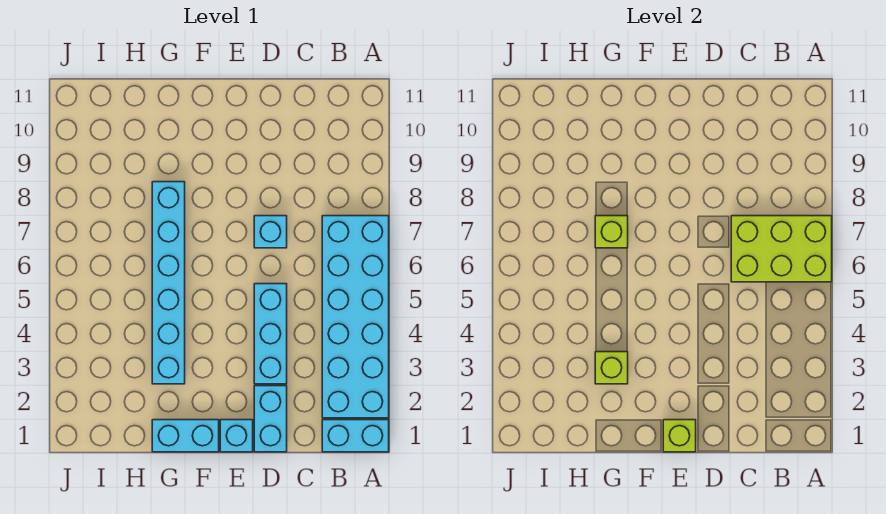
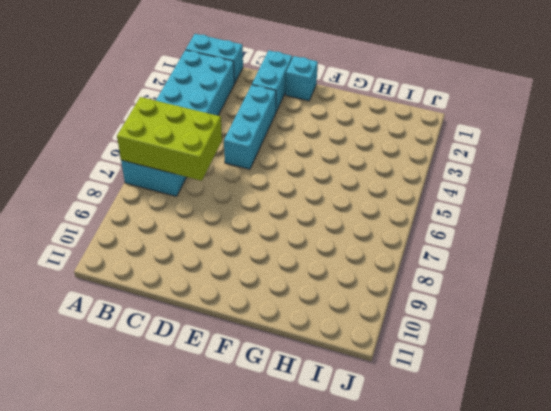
none -> cyan 1x1 brick [254,216,287,248]
none -> cyan 1x2 brick [152,420,219,452]
none -> cyan 1x6 brick [152,182,185,384]

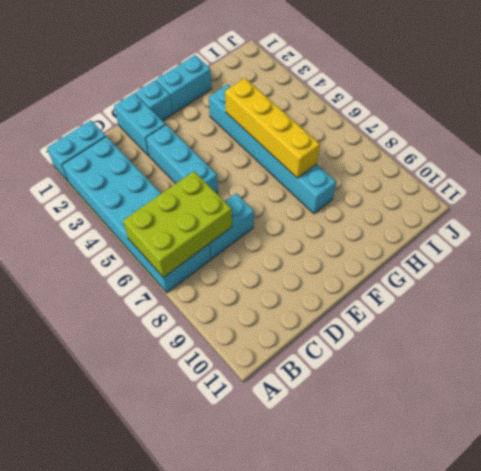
cyan 1x2 brick [209,193,254,259] -> cyan 1x1 brick [254,216,287,248]
yellow 1x4 brick [225,78,320,178] -> lime 1x1 brick [595,216,628,248]
none -> lime 1x1 brick [663,420,696,452]
none -> lime 1x1 brick [595,352,628,384]

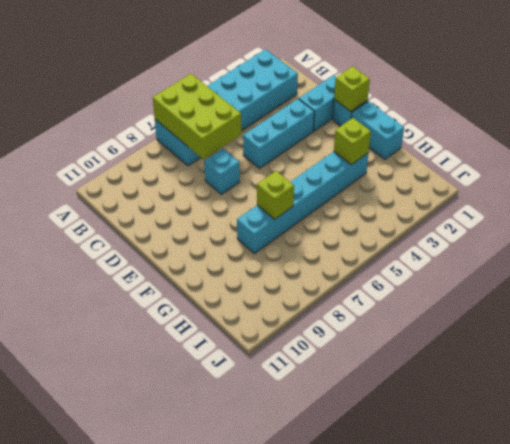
none -> cyan 1x2 brick [322,420,389,452]

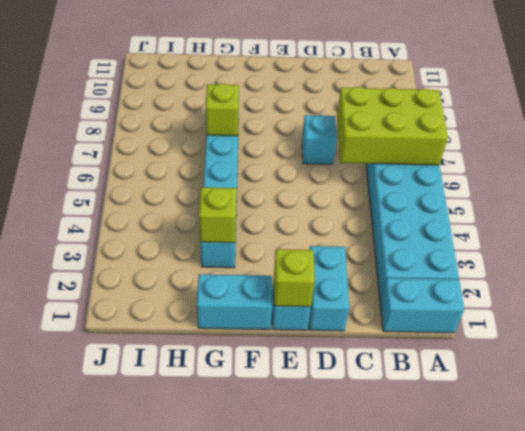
none -> cyan 1x3 brick [254,284,287,384]

